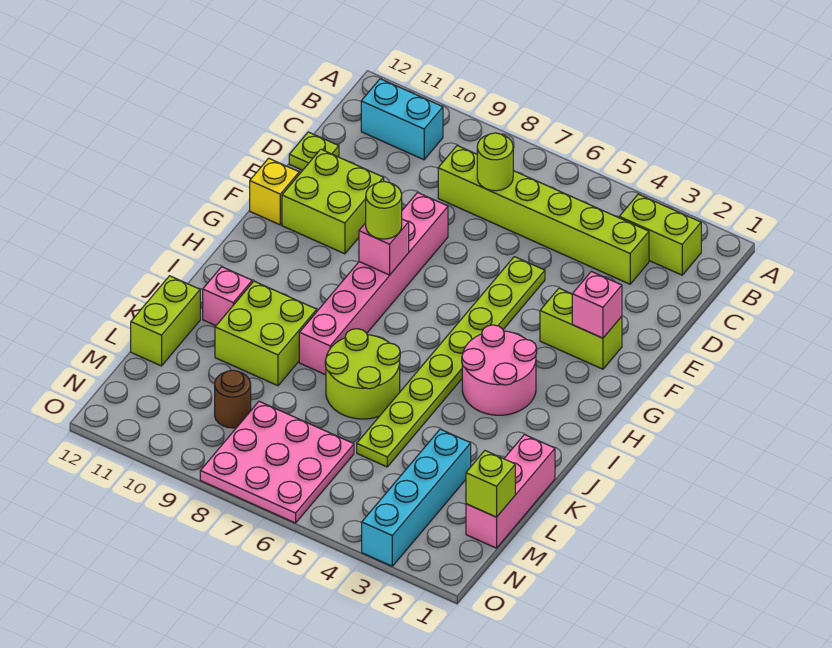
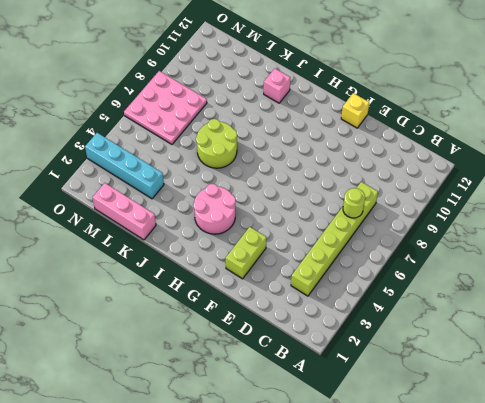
none -> lime 1x2 brick [619,194,701,275]
none -> cyan 1x2 brick [361,79,443,160]
none -> lime 1x1 plate [289,132,339,170]

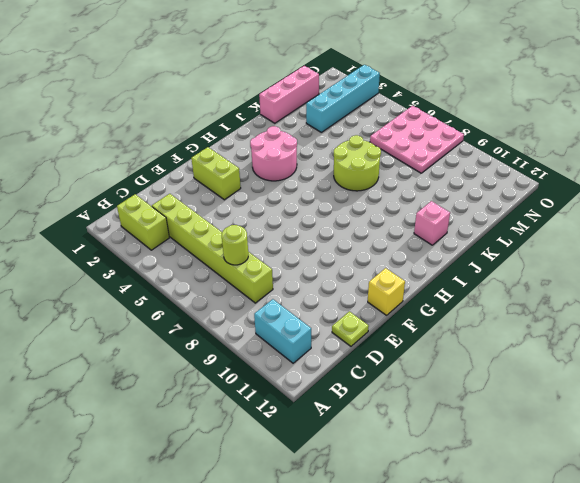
none -> lime 1x8 plate [357,257,545,467]
none -> pink 1x6 brick [299,193,448,375]
none -> lime 2x2 brick [282,149,384,254]

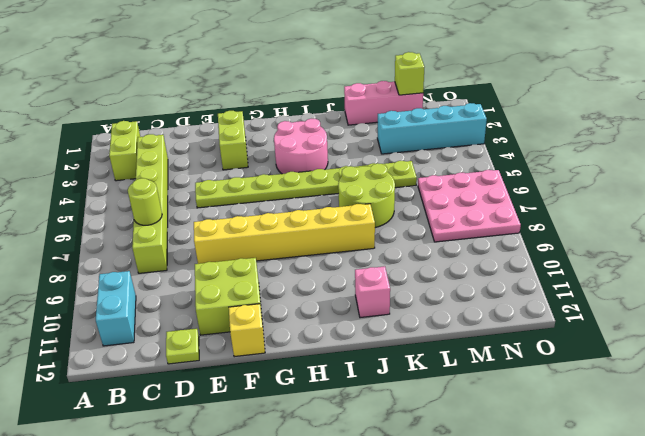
yellow 1x6 brick [194,204,375,264] -> pink 1x6 brick [299,193,448,375]
none -> lime 2x2 brick [215,281,317,386]
none -> lime 1x2 brick [131,276,200,366]
none -> brown 1x1 round brick [215,370,251,428]

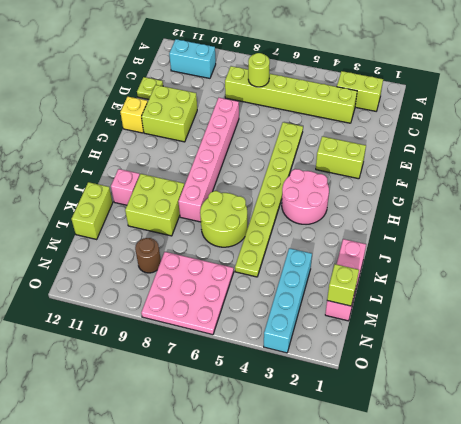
none -> pink 1x1 brick [572,272,622,338]
none -> pink 1x1 brick [359,219,409,275]
none -> lime 1x1 round brick [366,182,402,239]

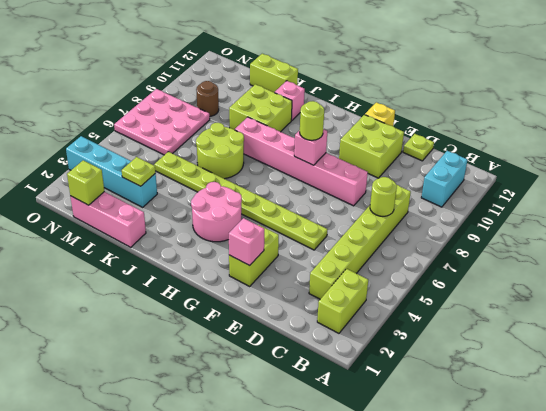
lime 1x1 plate [122,157,156,186] -> none

